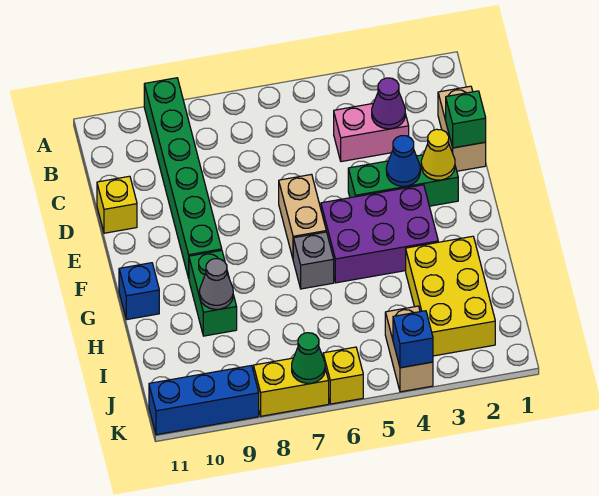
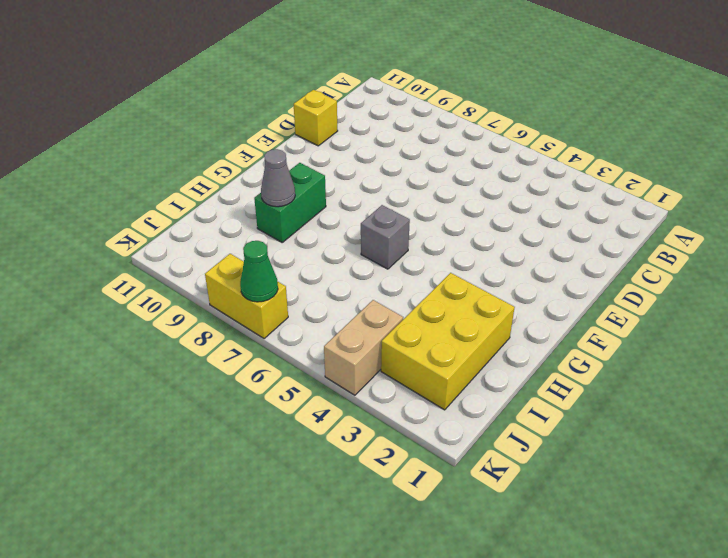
none -> green 1x6 brick [144,78,222,278]
none -> tan 1x2 brick [438,86,486,171]
none -> pink 1x2 brick [334,103,409,162]

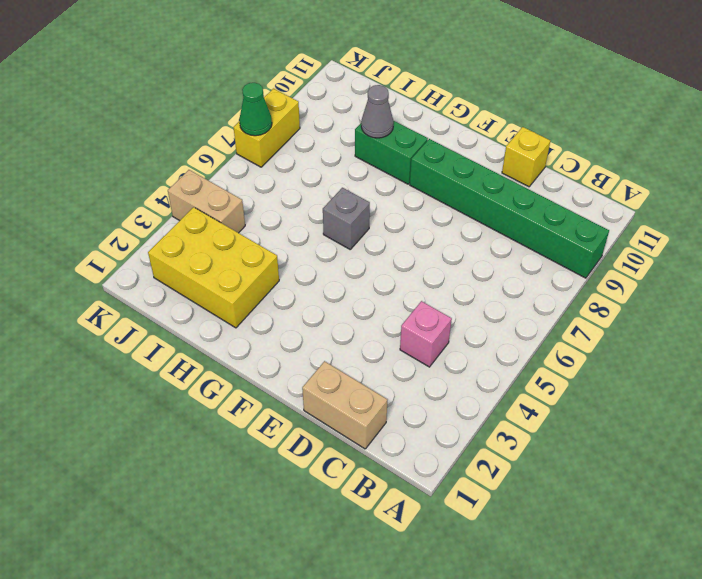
pink 1x1 brick [400,301,452,367] -> pink 1x2 brick [334,103,409,162]
none -> green 1x3 brick [348,155,458,206]
none -> tan 1x2 brick [279,174,326,258]
none -> purple 2x3 brick [321,185,438,283]

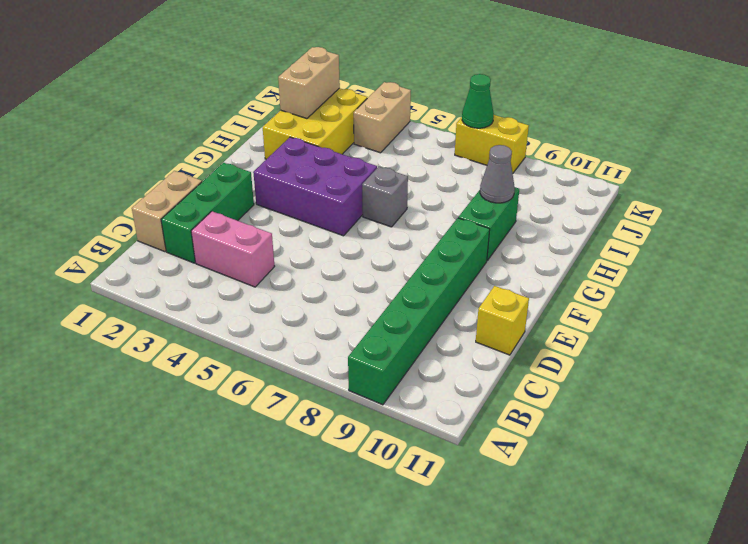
green 1x3 brick [161,162,254,263] -> green 1x3 brick turned to [348,155,458,206]
tan 1x2 brick [278,47,340,119] -> tan 1x2 brick moved to [279,174,326,258]
none -> blue 1x1 brick [119,263,159,320]
none -> yellow 1x1 brick [323,347,363,404]
none -> blue 1x3 brick [149,366,259,435]

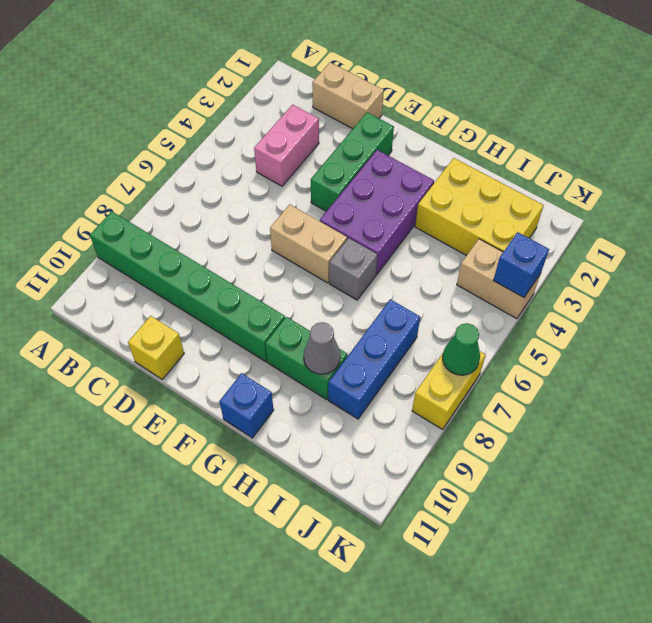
blue 1x3 brick [328,299,420,419] -> blue 1x3 brick moved to [149,366,259,435]
none -> yellow 1x1 brick [323,347,363,404]
none -> purple 1x1 cone [372,78,405,129]
none -> green 1x1 brick [446,91,486,148]

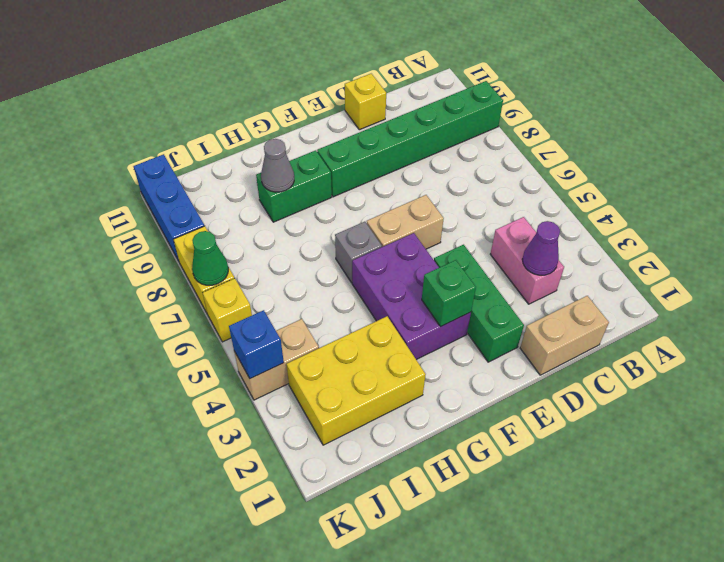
green 1x1 brick [422,260,476,326] -> green 1x1 brick moved to [446,91,486,148]
none -> blue 1x1 brick [119,263,159,320]
none -> yellow 1x1 cone [421,129,455,180]
none -> blue 1x1 cone [386,136,420,186]

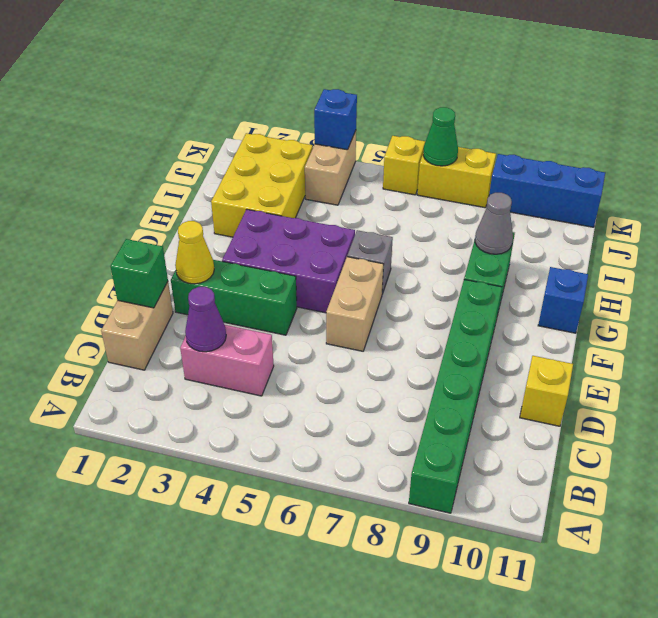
none -> blue 1x1 cone [386,136,420,186]

